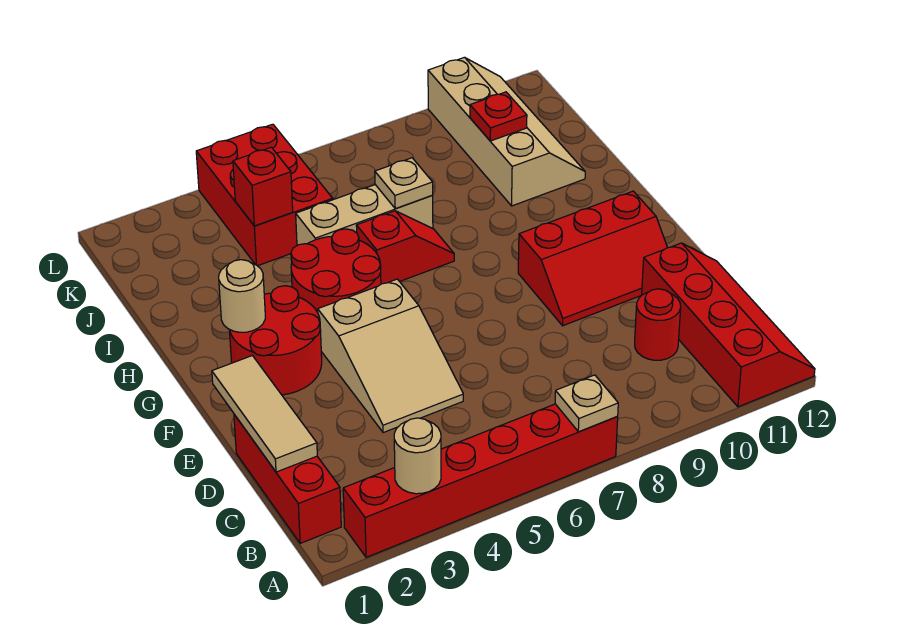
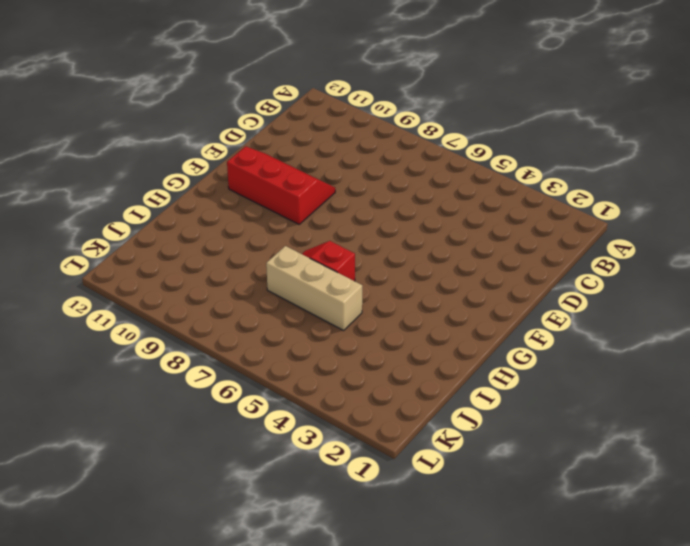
none -> red 1x6 brick [343,404,618,557]
none -> red 2x4 slope [642,243,815,407]
none -> red 1x3 brick [234,414,341,543]

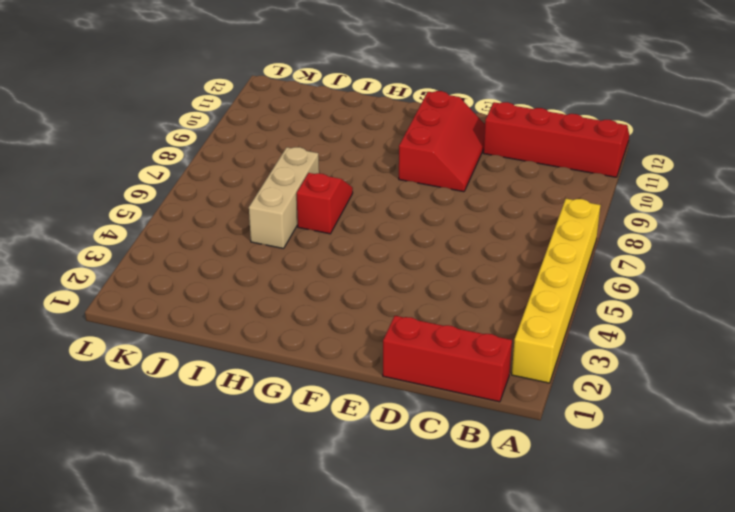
yellow 1x6 brick [512,199,600,383] -> red 1x6 brick [343,404,618,557]
none -> red 1x1 round brick [635,289,681,360]
none -> tan 2x3 slope [318,279,463,433]
none -> red 2x2 round brick [230,286,322,395]

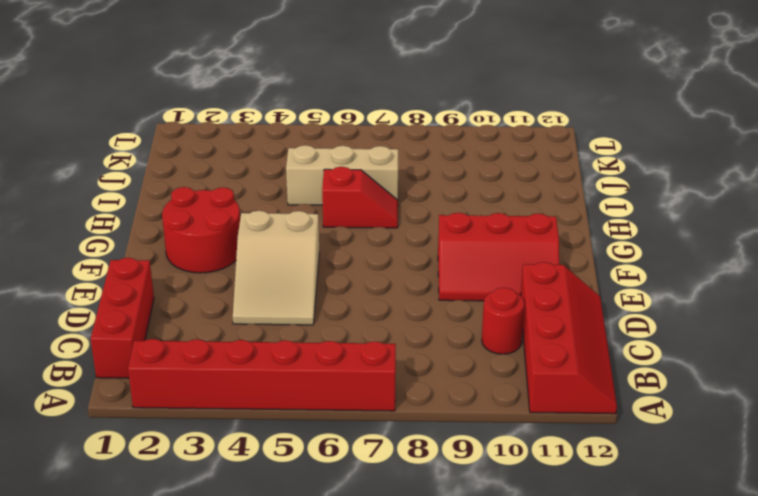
none -> red 2x2 round brick [291,229,381,312]
none -> tan 2x4 slope [428,57,585,206]
none -> red 2x3 brick [196,124,333,266]

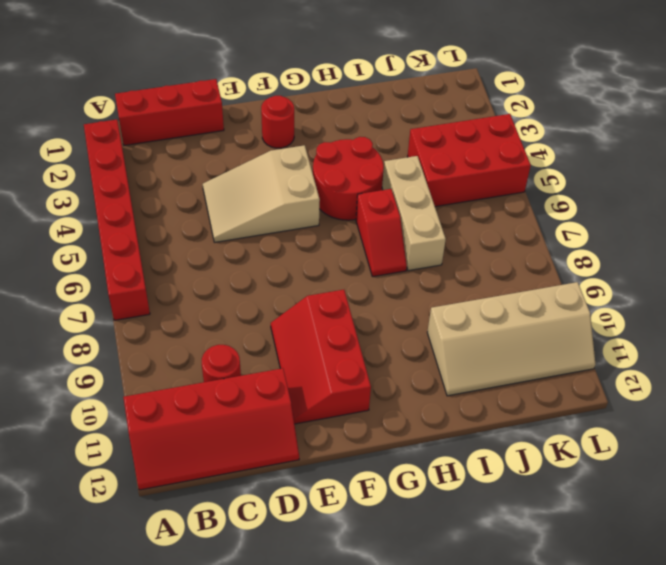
red 1x1 round brick [261,96,294,148] -> red 2x2 round brick [230,286,322,395]
none -> tan 1x1 round brick [394,418,441,494]
none -> tan 1x1 plate [555,375,618,432]
none -> tan 1x3 tile [212,356,317,472]

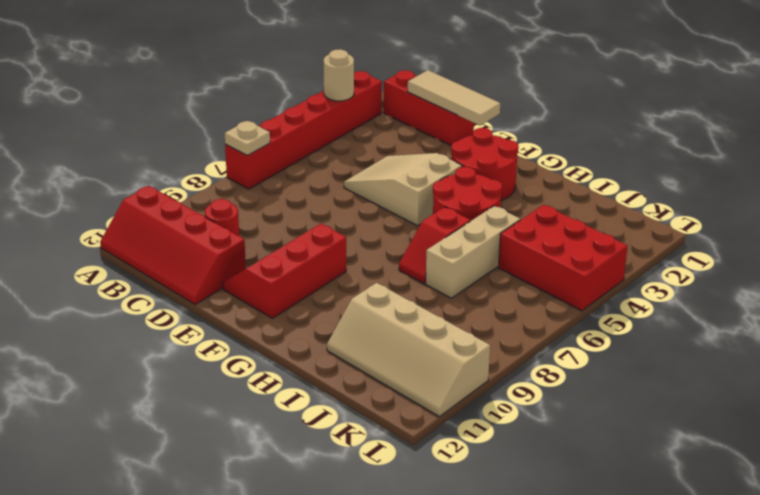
none -> tan 1x1 round brick [219,260,265,332]
none -> tan 1x1 plate [375,158,433,209]
none -> red 1x1 brick [233,147,293,226]

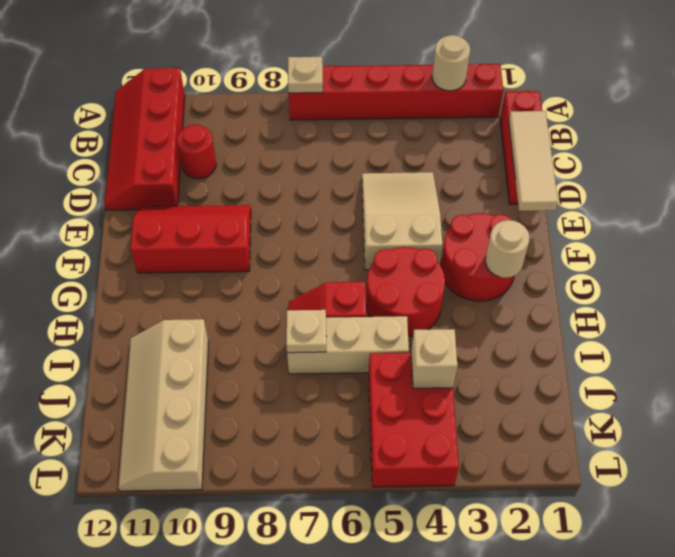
tan 1x1 brick [411,329,458,388] -> red 1x1 brick [233,147,293,226]
none -> red 1x1 plate [470,92,527,141]

